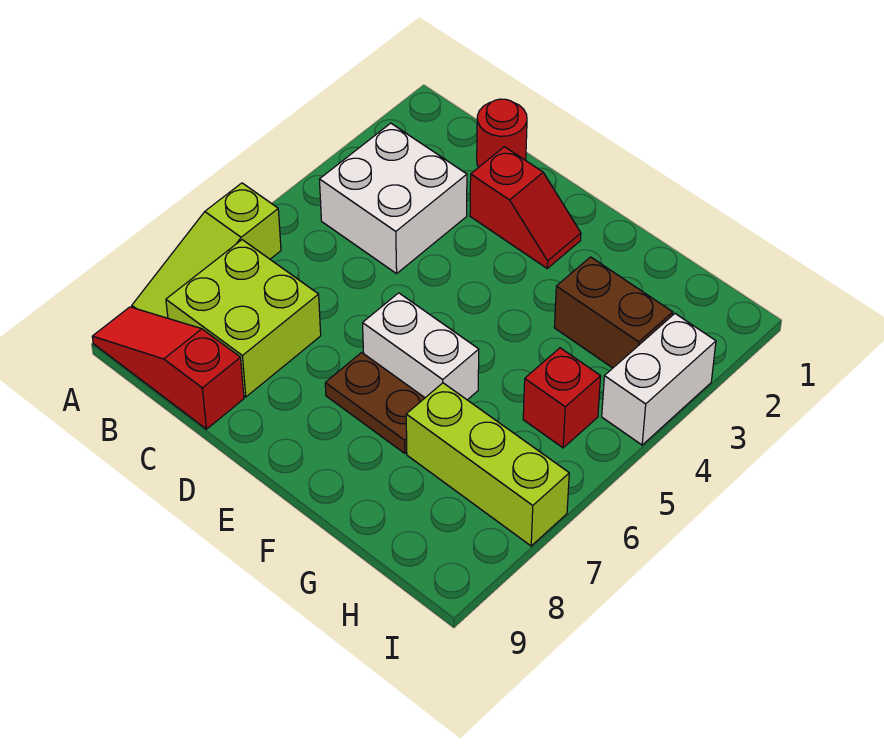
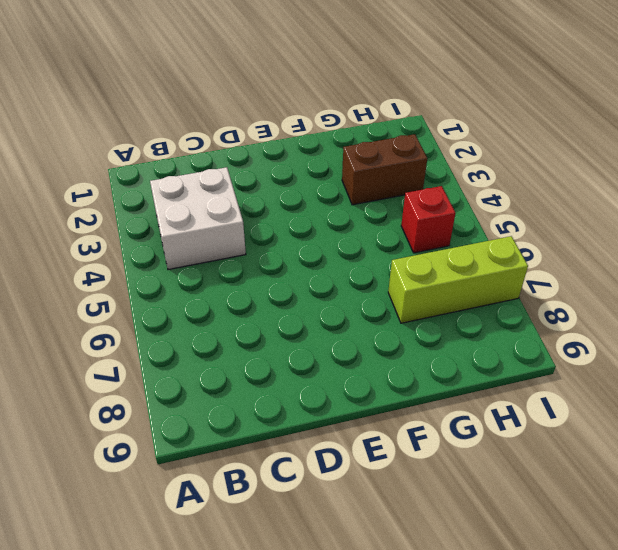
none -> lime 1x3 slope [132,183,281,318]
none -> red 1x3 slope [92,307,244,429]
none -> lime 2x2 brick [166,240,321,397]

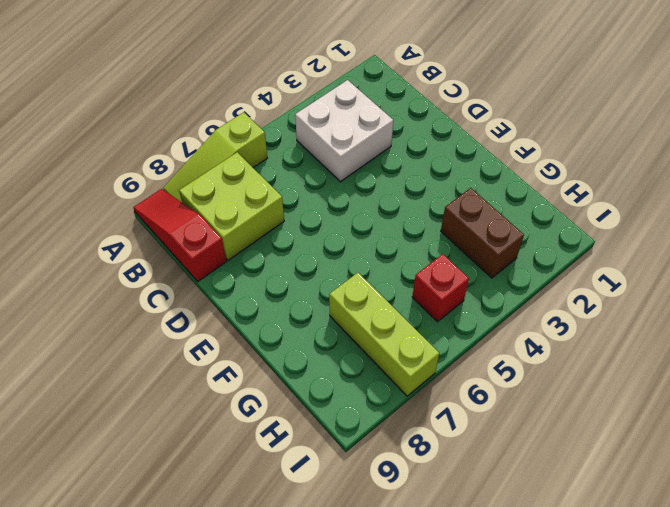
none -> red 1x1 round brick [477,99,527,167]
none -> red 1x2 slope [470,147,581,268]
none -> white 1x2 brick [363,293,479,400]

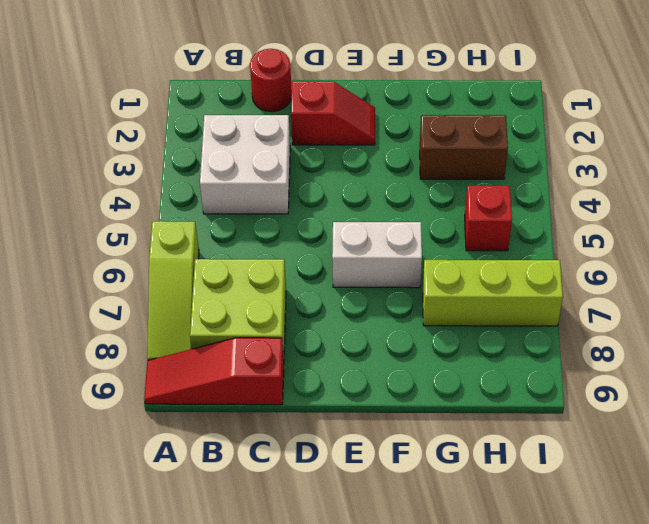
none -> brown 1x2 plate [325,352,425,453]
none -> white 1x2 brick [602,314,716,445]

